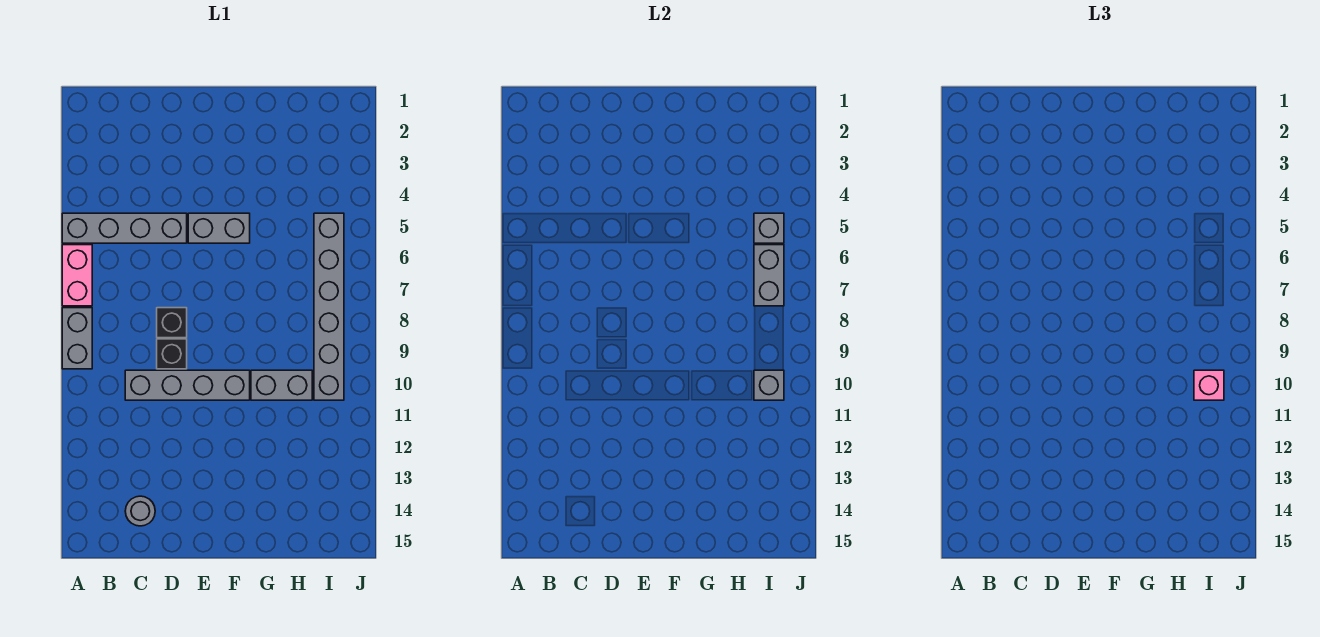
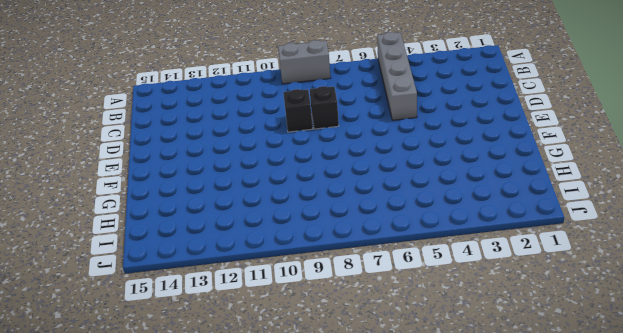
none -> pink 1x2 brick [62,245,92,306]
none -> grey 1x4 brick [125,370,250,400]
none -> grey 1x1 round brick [125,496,155,526]

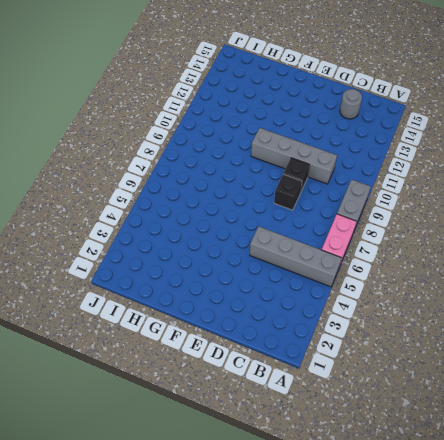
none -> grey 1x2 brick [188,213,250,243]
none -> grey 1x2 brick [251,370,312,400]
none -> grey 1x6 brick [314,213,344,400]

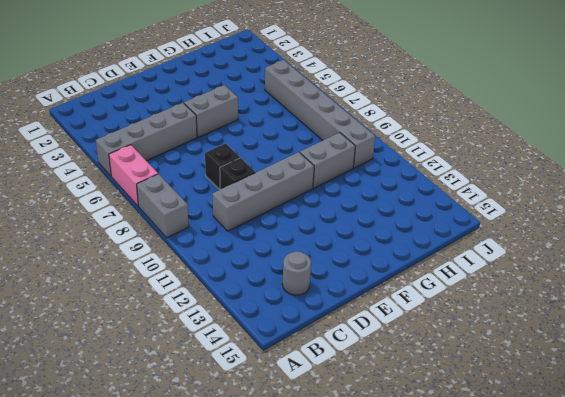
none -> grey 1x1 brick [754,213,784,243]
none -> grey 1x2 brick [754,245,784,306]
none -> grey 1x1 brick [754,370,784,400]

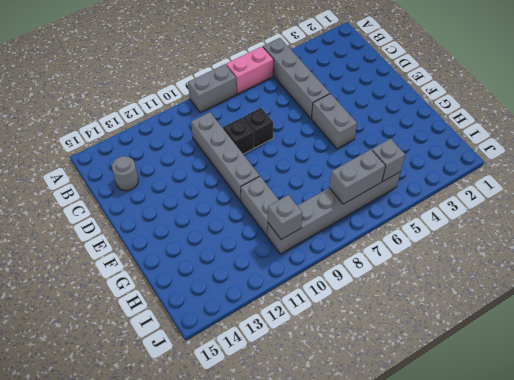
none -> pink 1x1 brick [1194,370,1224,400]

